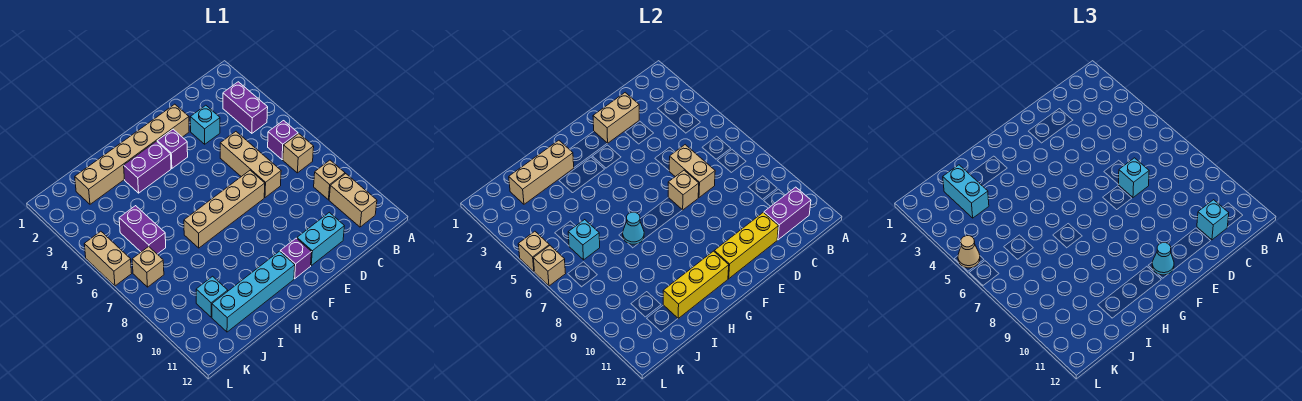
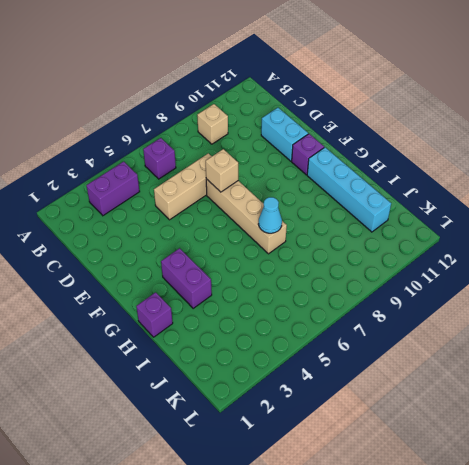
purple 1x1 brick [136,292,173,337] -> purple 1x1 brick moved to [157,129,188,168]
none -> tan 1x1 brick [283,134,314,173]
none -> tan 1x2 brick [329,174,377,227]
none -> cyan 1x1 brick [190,105,220,144]
none -> tan 1x6 brick [75,104,189,204]

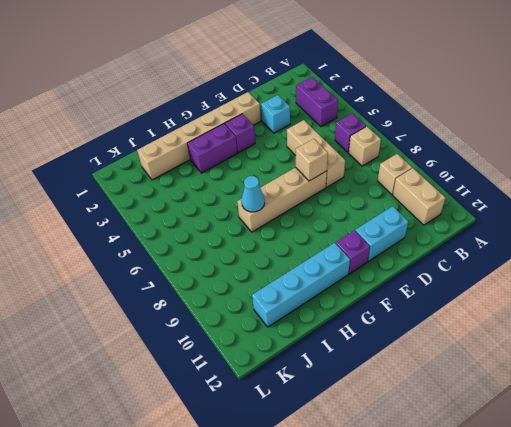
none -> purple 1x2 brick [119,206,166,254]
none -> cyan 1x1 brick [196,276,228,317]
none -> tan 1x1 brick [132,247,164,287]
none -> tan 1x2 brick [84,231,132,286]

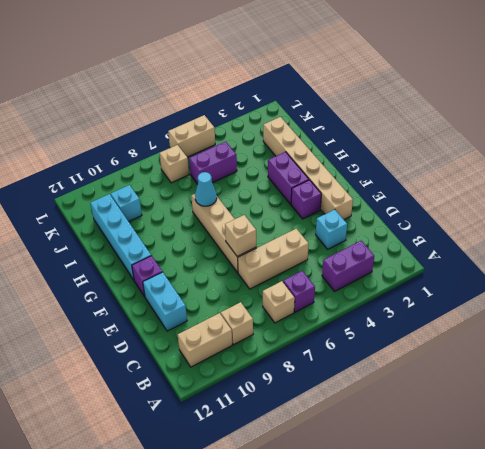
none -> purple 1x2 brick [764,187,811,240]
none -> tan 1x2 brick [593,93,639,143]
none -> tan 1x2 brick [669,145,715,197]
none -> yellow 1x3 brick [714,212,778,279]

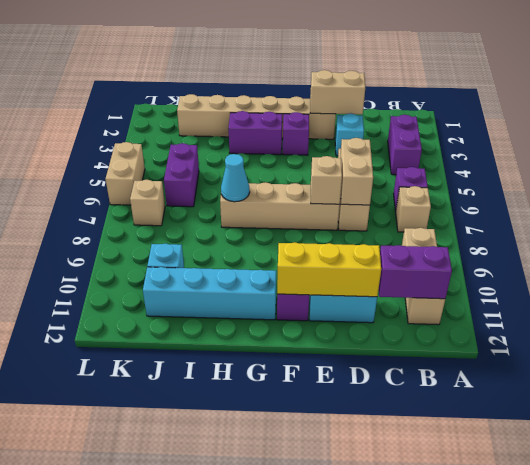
none -> yellow 1x3 brick [663,251,729,318]
none -> tan 1x3 brick [509,140,574,204]
none -> cyan 1x1 brick [568,220,600,260]
none -> tan 1x1 brick [518,231,549,272]

